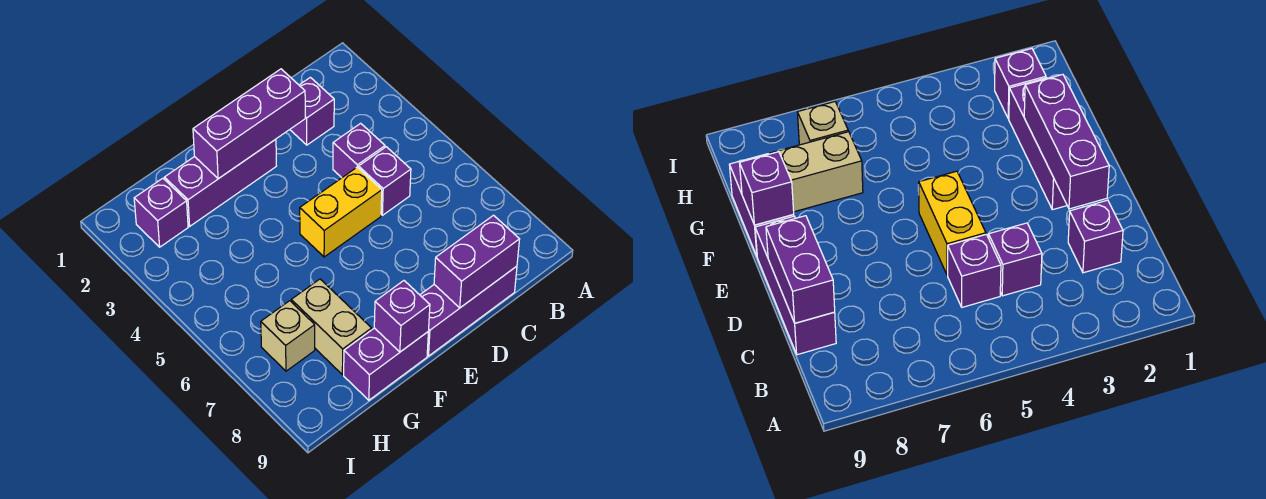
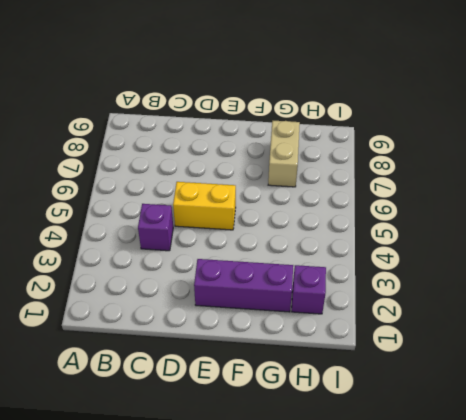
none -> purple 1x1 brick [290,77,334,145]
none -> purple 1x1 brick [359,147,411,215]
none -> purple 1x3 brick [420,266,517,356]

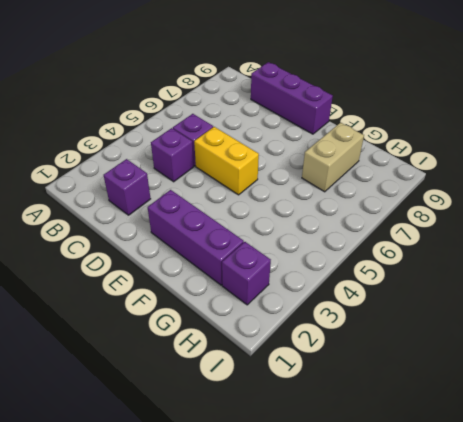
none -> purple 1x2 brick [344,328,428,400]
none -> tan 1x1 brick [261,301,315,371]
none -> purple 1x2 brick [434,215,520,308]

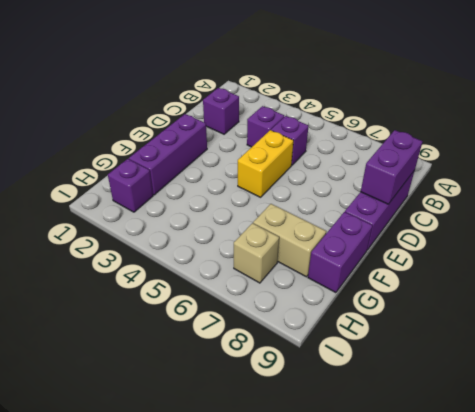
none -> purple 1x3 brick [193,69,305,179]
none -> purple 1x1 brick [374,281,430,352]

